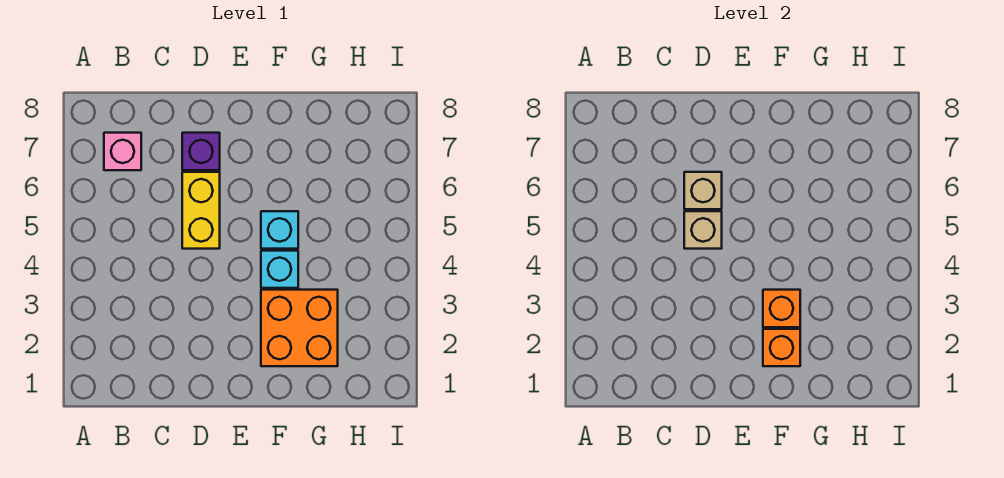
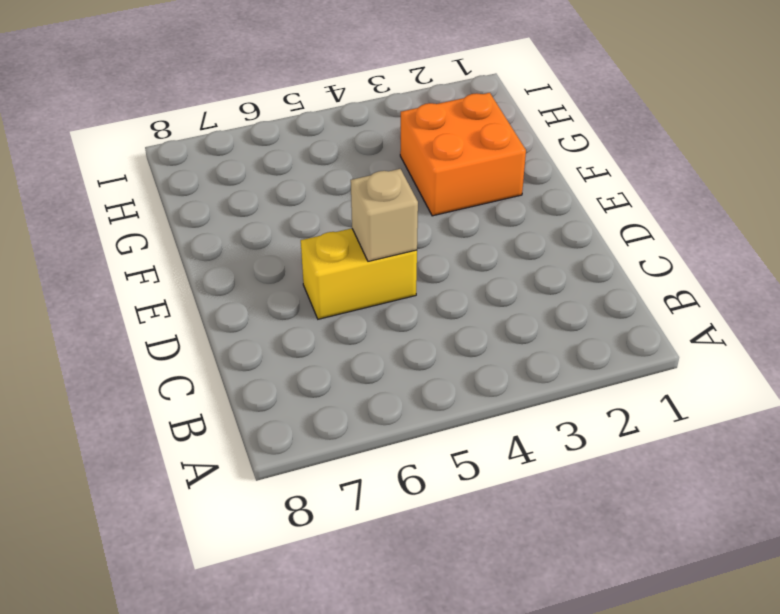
none -> pink 1x1 brick [104,133,141,170]
none -> purple 1x1 brick [182,133,220,170]

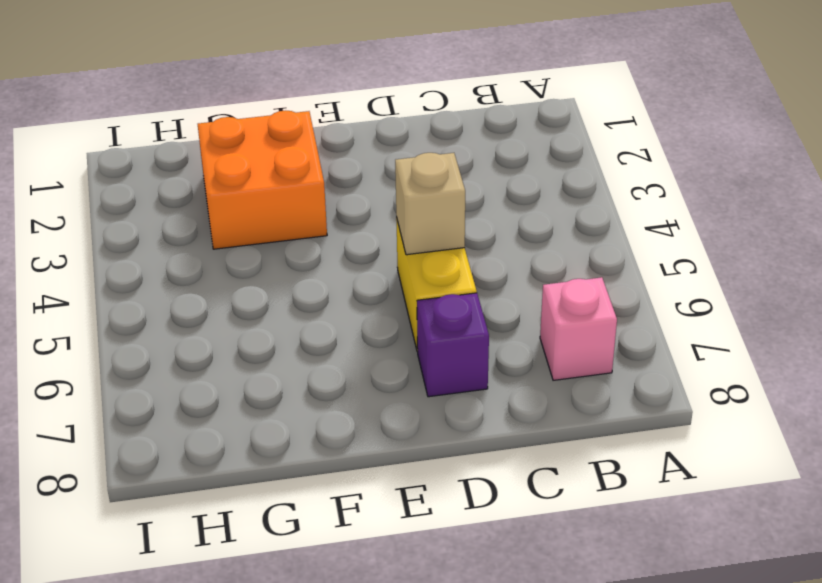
none -> cyan 1x1 brick [261,251,298,288]
none -> cyan 1x1 brick [261,211,298,249]

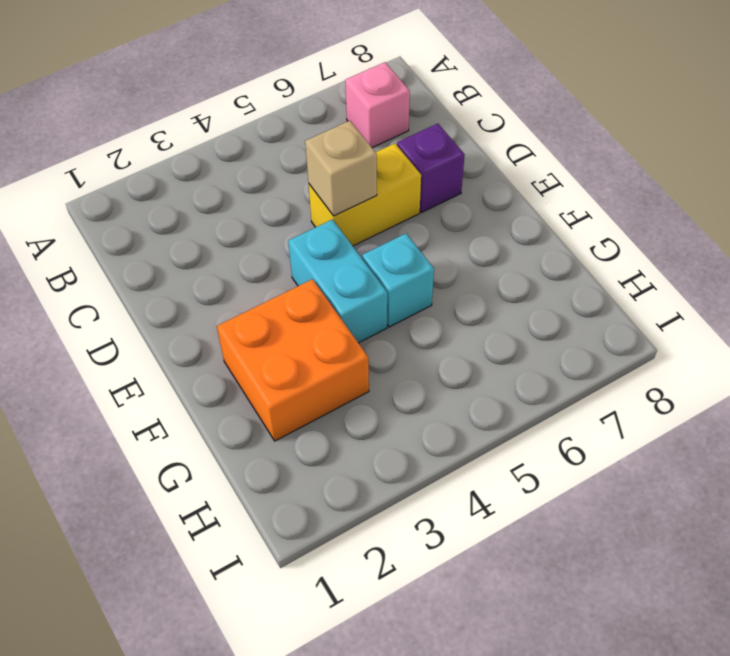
cyan 1x2 brick [288,220,387,343] -> cyan 1x1 brick [261,251,298,288]
none -> tan 1x1 brick [684,172,722,209]
none -> orange 1x1 brick [763,329,800,366]

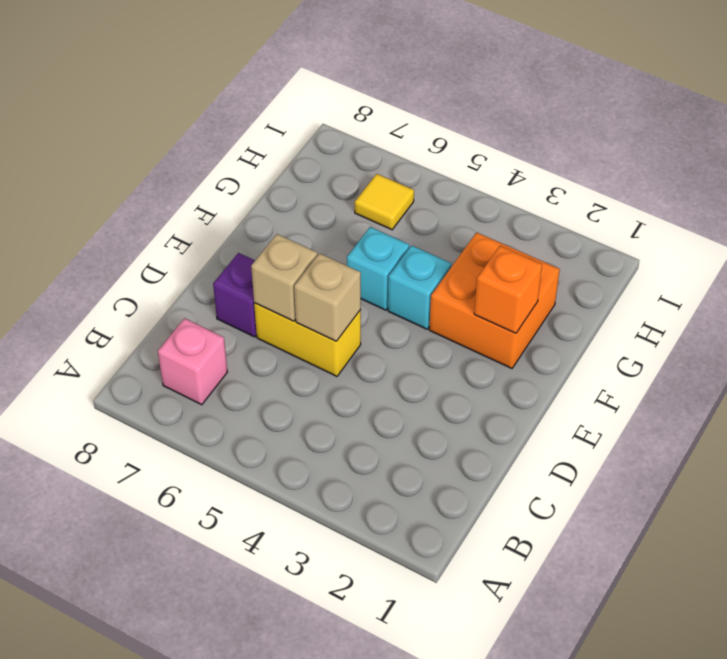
yellow 1x1 tile [355,174,414,230] -> none
none -> orange 1x1 brick [763,290,800,327]

